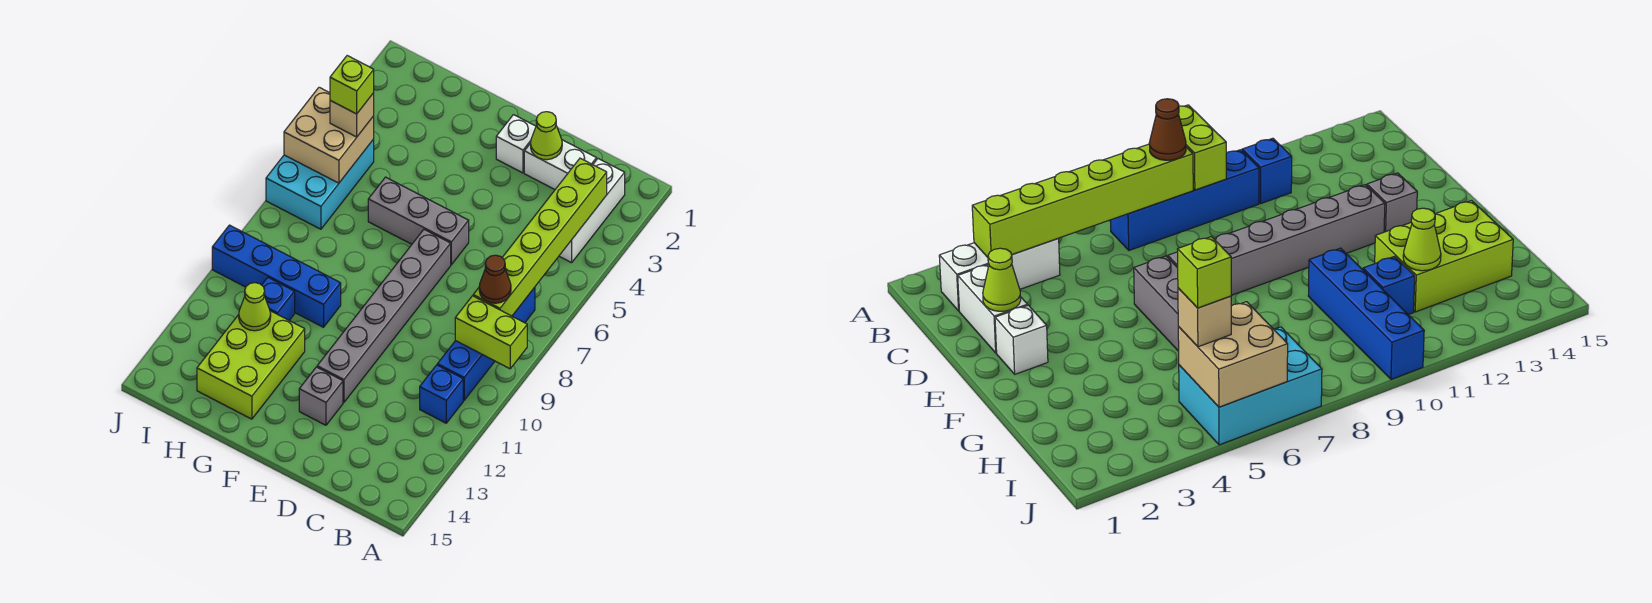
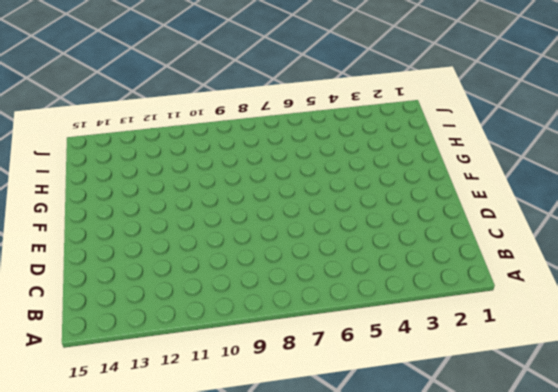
none -> white 1x3 brick [559,159,625,263]
none -> blue 1x4 brick [437,287,535,400]
none -> blue 1x1 brick [420,365,463,423]

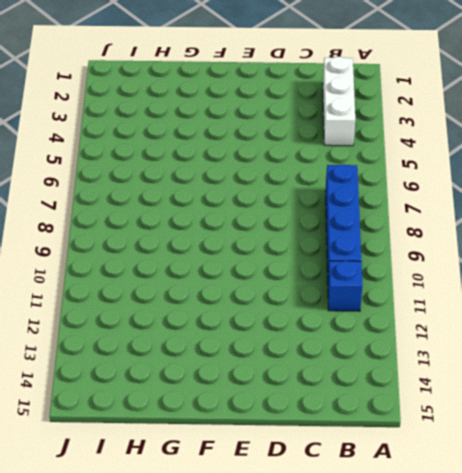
none -> white 1x2 brick [524,140,596,189]
none -> white 1x1 brick [496,115,536,173]
none -> grey 1x3 brick [368,177,469,265]

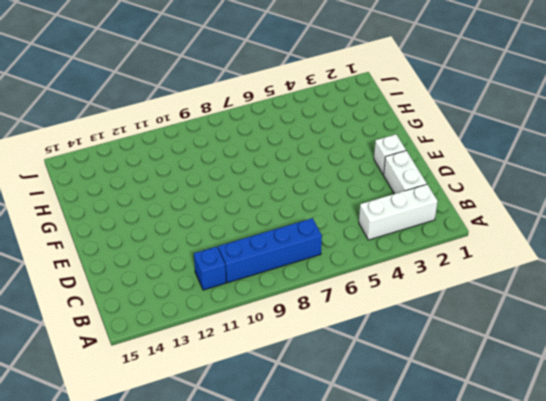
none -> grey 1x3 brick [368,177,469,265]
none -> grey 1x6 brick [317,230,451,402]
none -> grey 1x1 brick [299,367,343,425]

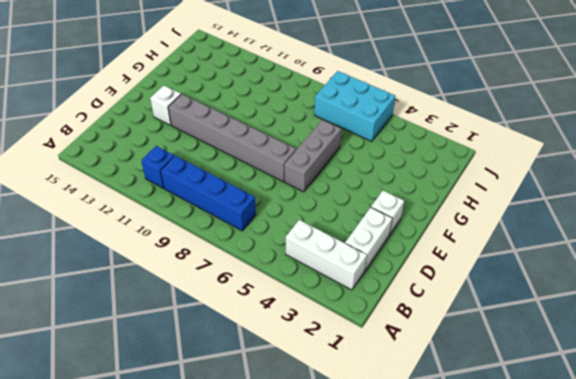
white 1x1 brick [150,86,181,125] -> grey 1x1 brick [299,367,343,425]
none -> blue 1x4 brick [212,225,341,327]
none -> lime 2x3 brick [197,311,305,419]
none -> blue 1x1 brick [262,278,295,320]

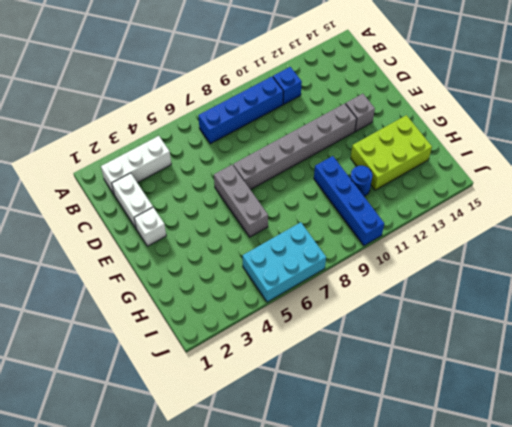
blue 1x1 round brick [350,166,372,196] -> blue 1x1 brick [262,278,295,320]
none -> lime 1x2 brick [455,296,527,369]
none -> lime 1x6 brick [473,158,607,316]
none -> lime 1x1 cone [531,112,562,160]

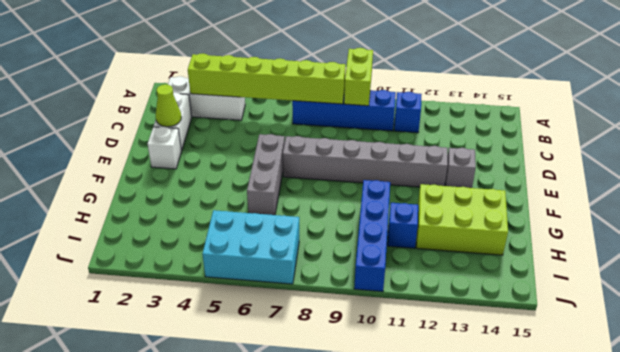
none -> lime 1x1 cone [239,283,271,331]
none -> tan 2x2 brick [284,87,374,183]
none -> brown 1x1 cone [479,255,511,303]

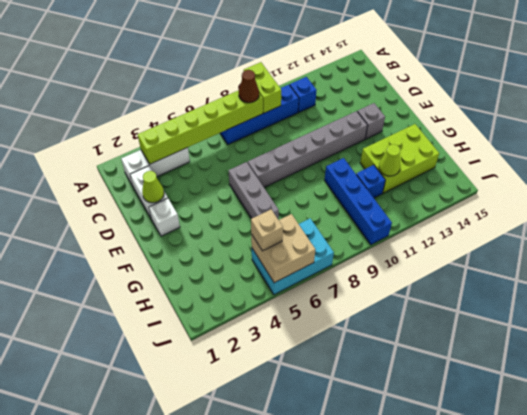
none -> lime 1x1 brick [330,56,374,114]

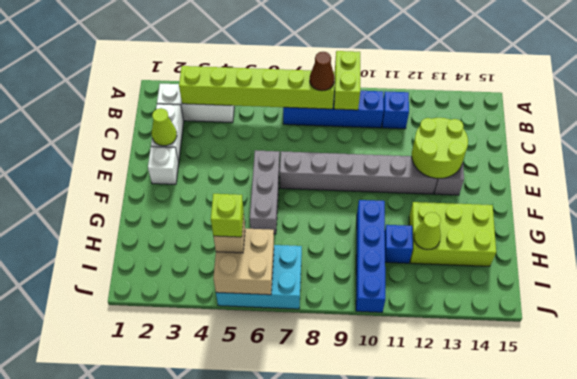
lime 2x2 round brick [412,118,468,178] -> none

